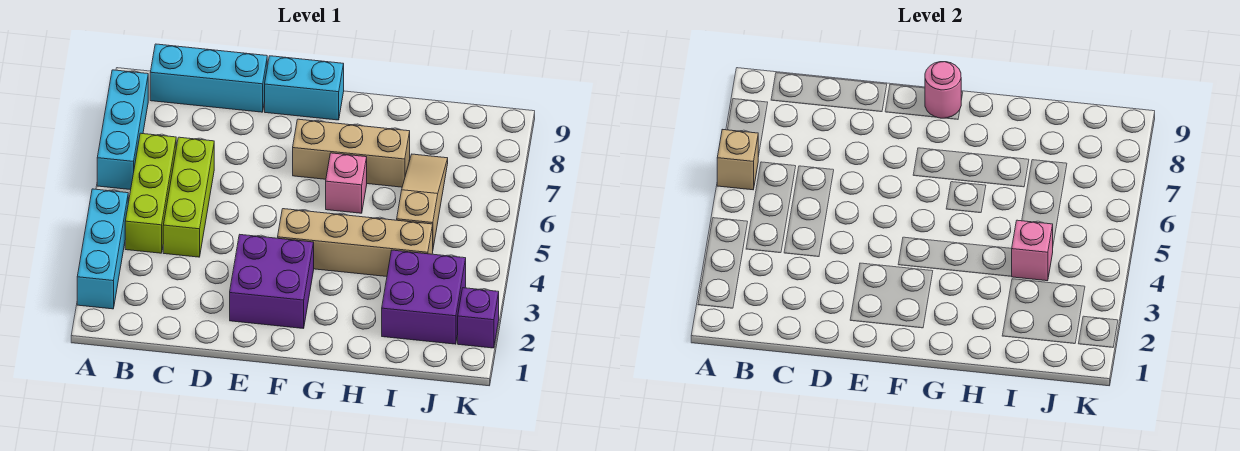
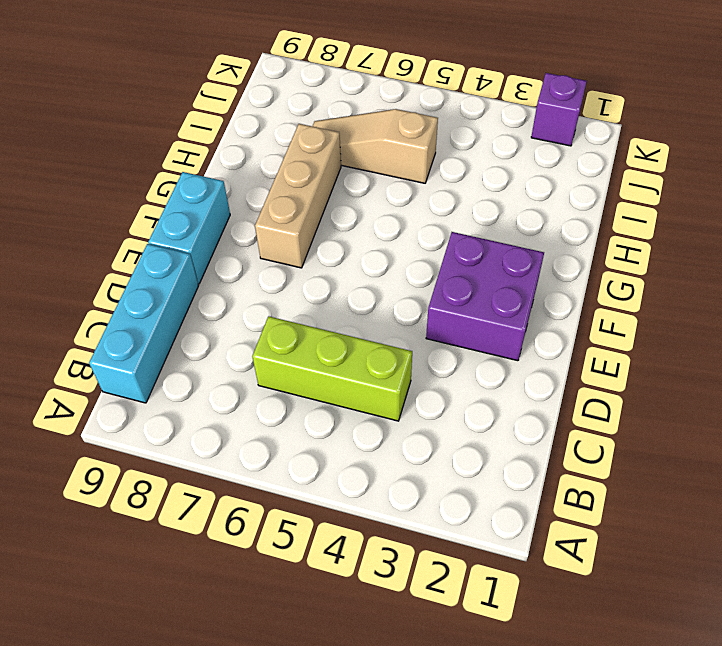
none -> cyan 1x3 brick [77,189,128,309]
none -> cyan 1x3 brick [97,70,148,190]
none -> lime 1x3 brick [125,133,176,253]

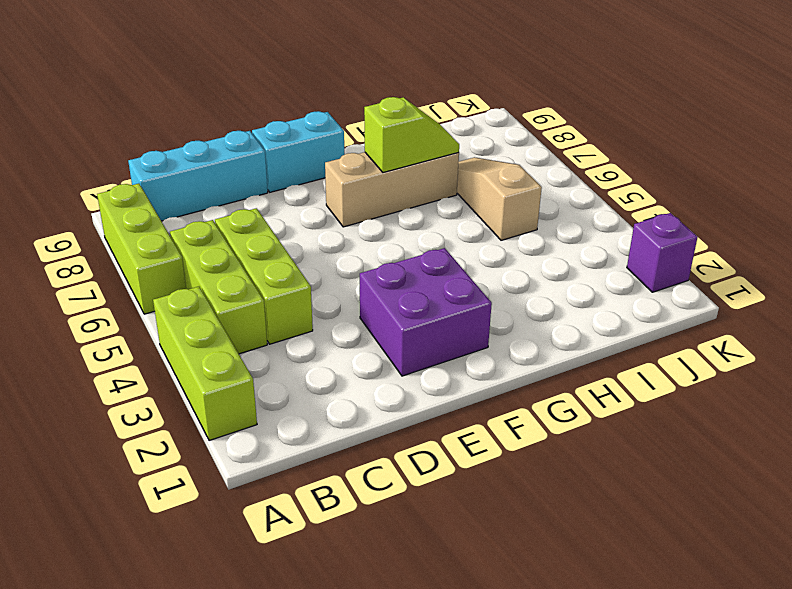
lime 1x3 brick [153,287,257,441] -> cyan 1x3 brick [77,189,128,309]
lime 1x3 brick [97,184,186,314] -> cyan 1x3 brick [97,70,148,190]
lime 1x2 slope [364,97,459,172] -> none
none -> tan 1x4 brick [278,209,433,277]
none -> pink 1x1 brick [326,153,367,213]
none -> purple 2x2 brick [382,250,466,344]

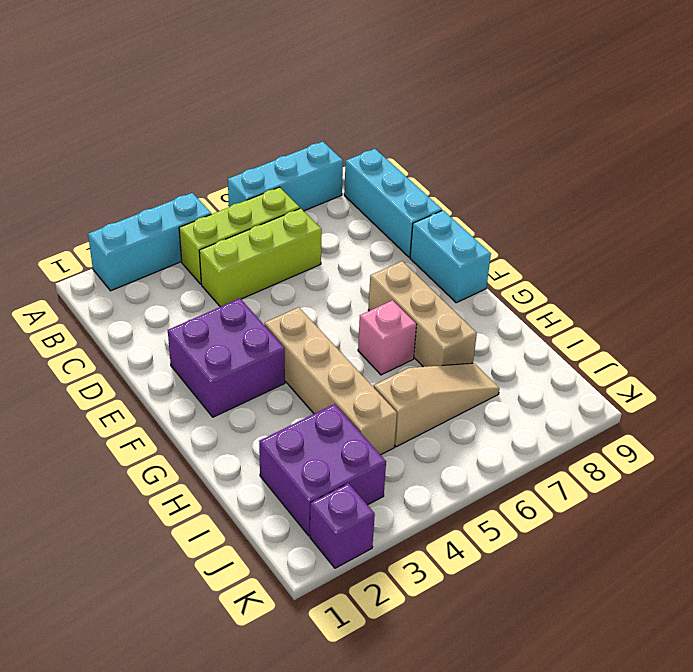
none -> tan 1x1 brick [717,129,758,190]
none -> pink 1x1 round brick [925,62,961,118]
none -> pink 1x1 brick [1011,220,1053,281]

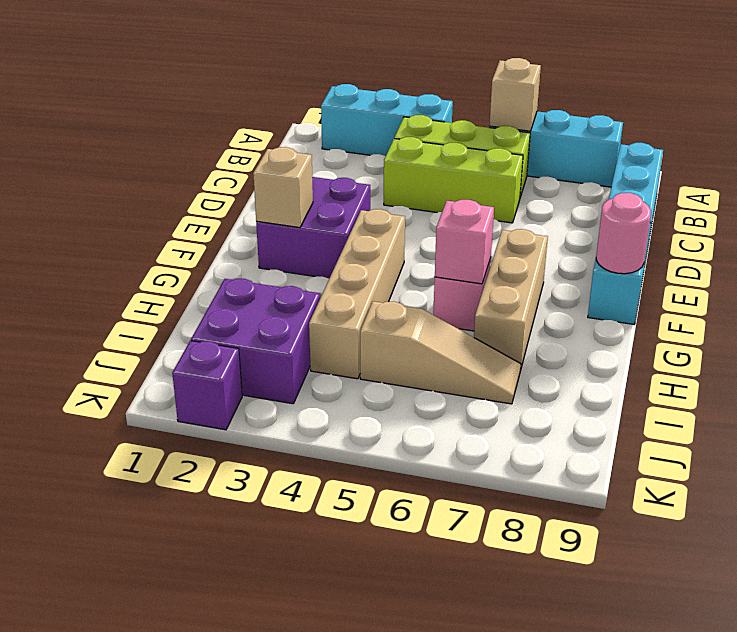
tan 1x1 brick [253,147,313,228] -> none
pink 1x1 brick [435,200,494,284] -> pink 1x1 brick moved to [1011,220,1053,281]

